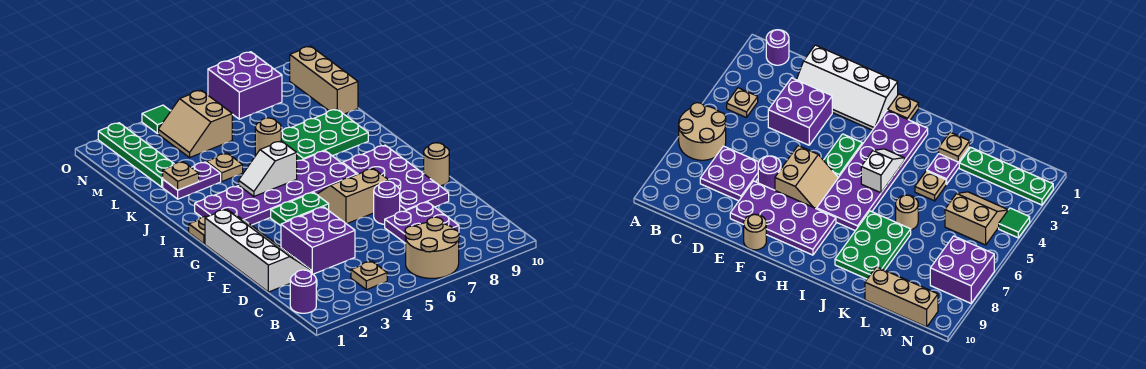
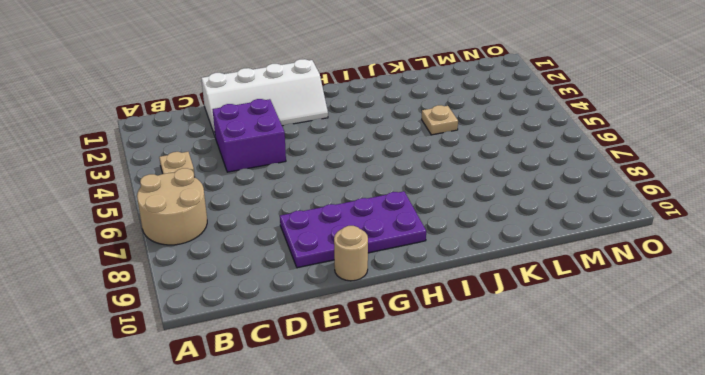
none -> purple 1x1 round brick [290,270,316,313]
none -> purple 2x2 plate [385,202,459,243]
none -> purple 1x1 round brick [374,181,400,224]

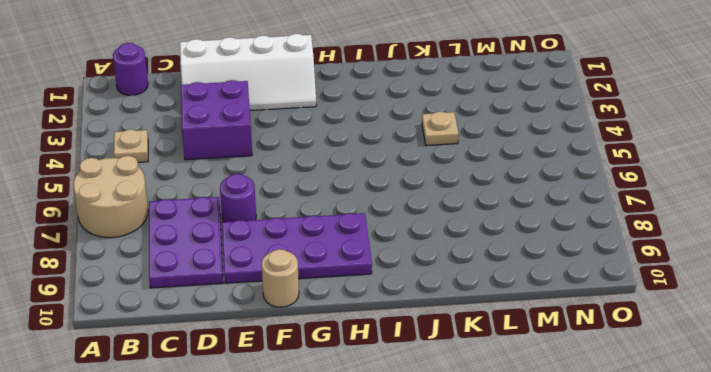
purple 2x3 plate [149,197,223,288] -> purple 2x2 plate [385,202,459,243]
none -> tan 2x2 slope [317,168,389,224]
none -> green 1x2 plate [271,192,329,226]
none -> tan 1x1 plate [189,216,208,244]

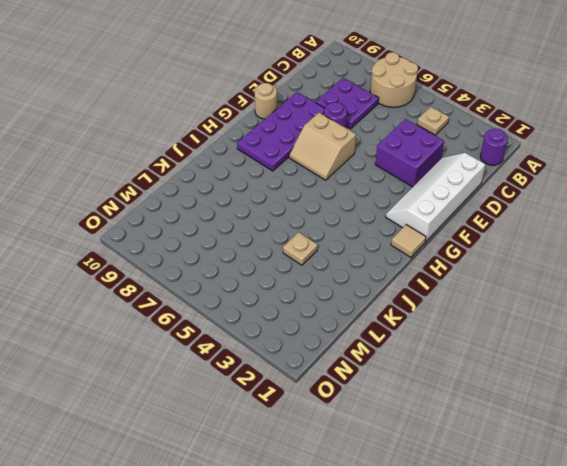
tan 1x1 tile [391,225,426,257] -> tan 1x1 plate [189,216,208,244]
none -> green 1x2 plate [271,192,329,226]
none -> purple 2x6 plate [195,151,357,225]
none -> green 2x3 plate [281,109,368,161]

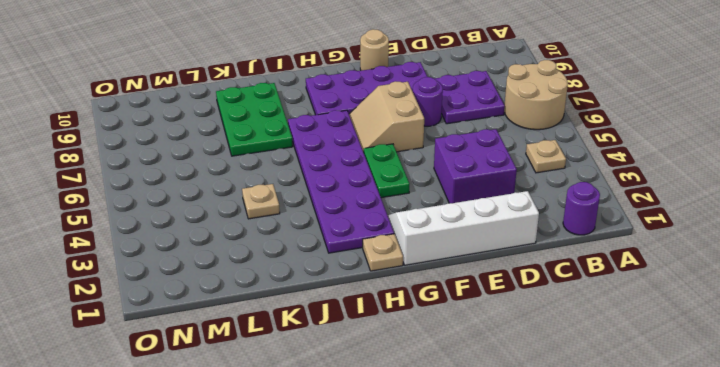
none -> purple 1x2 plate [163,162,221,199]
none -> tan 1x1 round brick [255,118,281,155]
none -> green 1x4 plate [98,123,174,187]

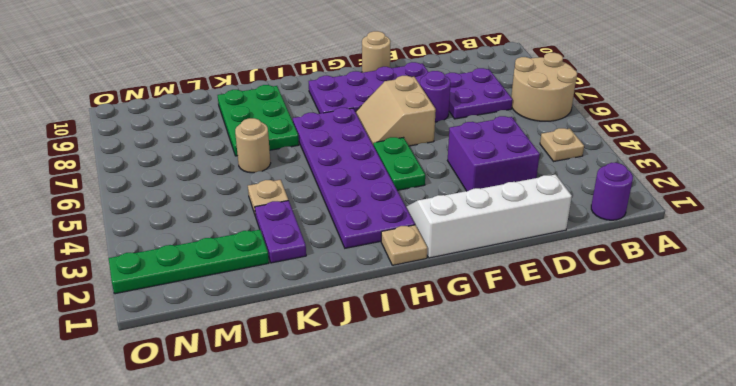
none -> tan 1x3 brick [290,46,358,114]
none -> tan 2x2 slope [158,90,232,157]
none -> purple 2x2 brick [208,52,282,119]

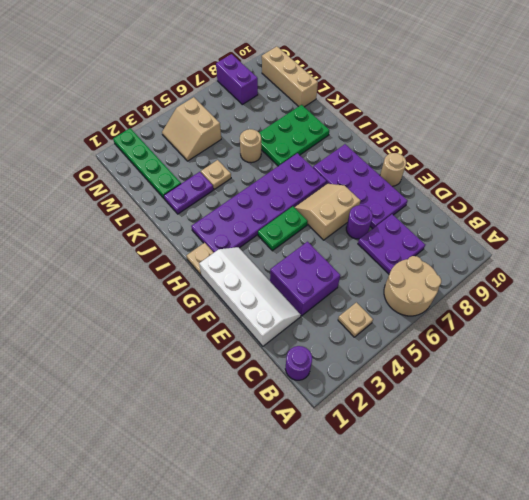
purple 1x2 brick [216,54,258,104] -> purple 2x2 brick [208,52,282,119]
none -> green 1x1 tile [142,105,171,134]
none -> white 1x2 slope [239,141,297,196]
none -> tan 1x1 plate [163,162,199,190]

